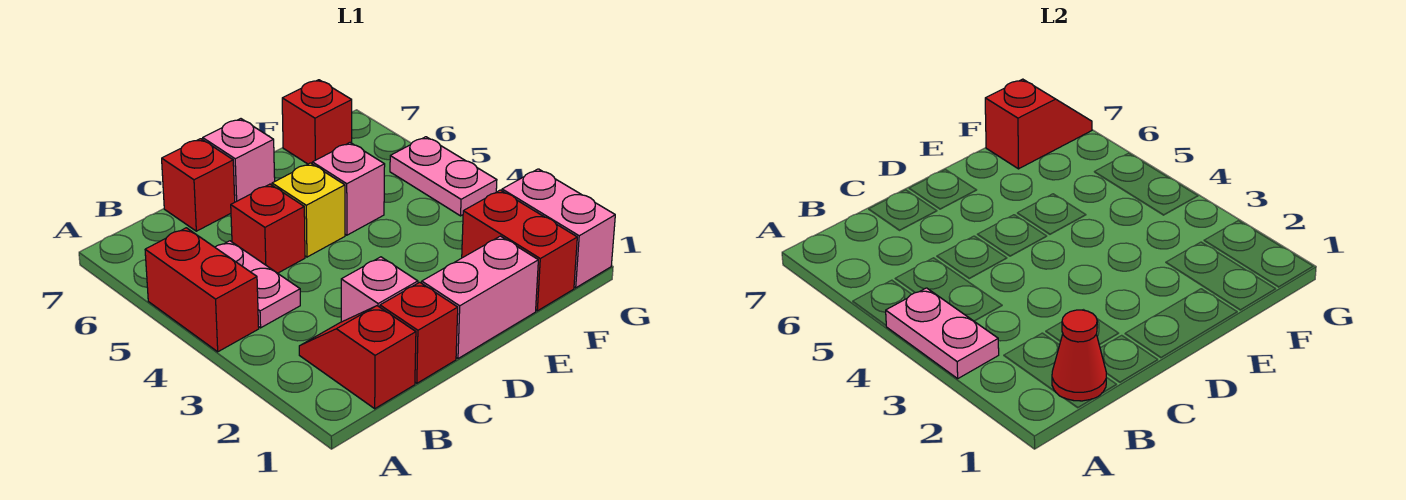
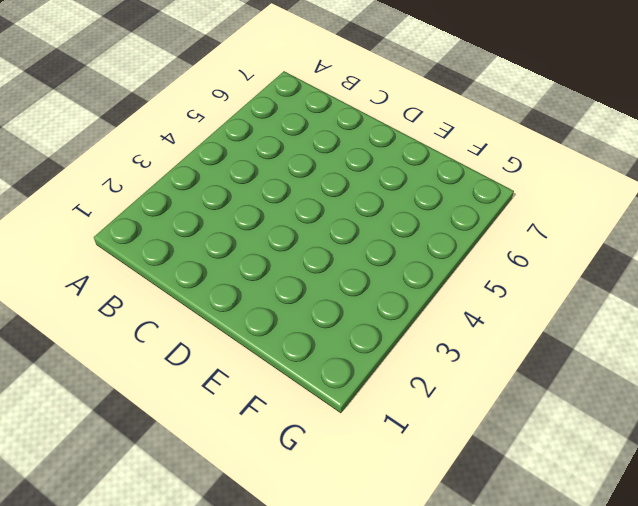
none -> red 1x2 brick [145,228,259,352]
none -> red 1x2 slope [299,306,416,409]
none -> pink 1x2 plate [215,241,300,328]

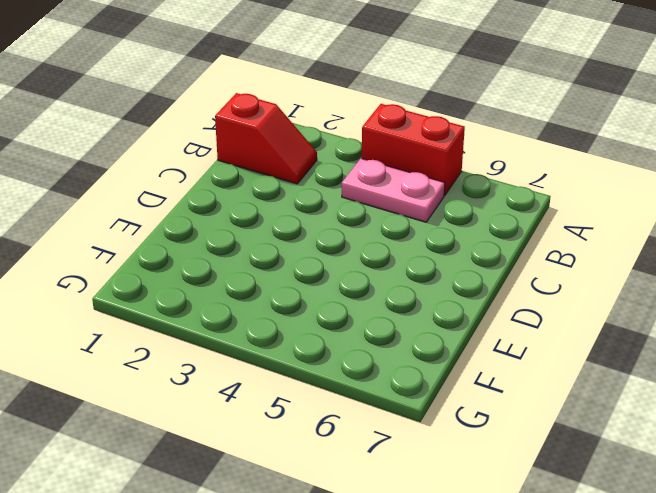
none -> red 1x1 brick [380,282,458,383]
none -> pink 1x1 brick [341,257,418,322]
none -> red 1x1 brick [231,184,305,273]

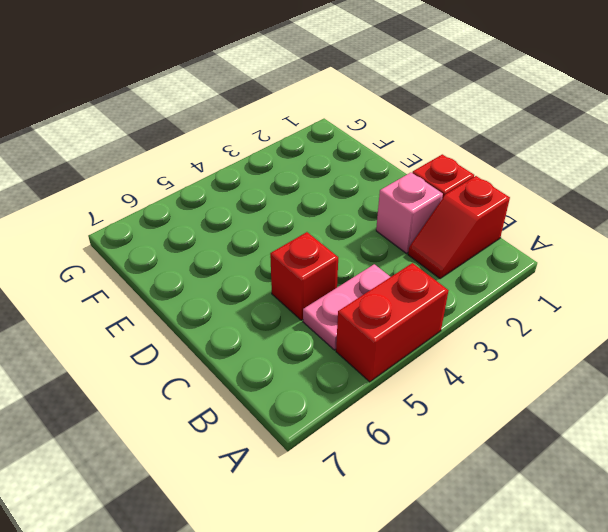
none -> red 1x1 brick [162,139,235,231]
none -> pink 1x2 brick [422,236,538,359]
none -> yellow 1x1 brick [272,163,345,257]

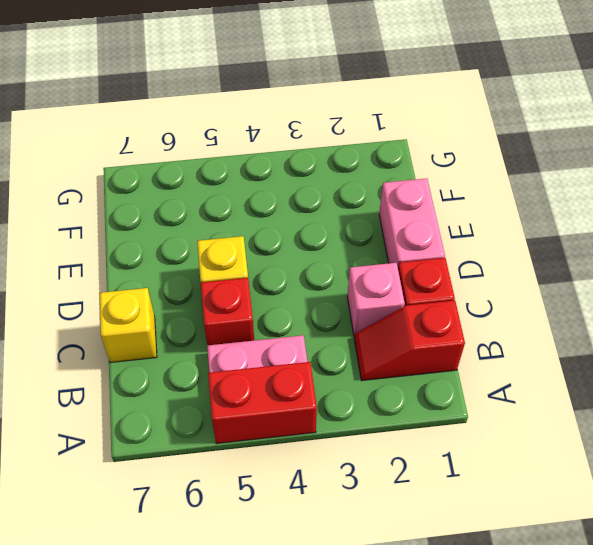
yellow 1x1 brick [100,288,157,363] -> red 1x1 brick [162,139,235,231]
none -> pink 1x1 brick [203,119,275,202]
none -> pink 1x1 brick [312,143,385,235]
none -> red 1x2 brick [462,190,577,311]

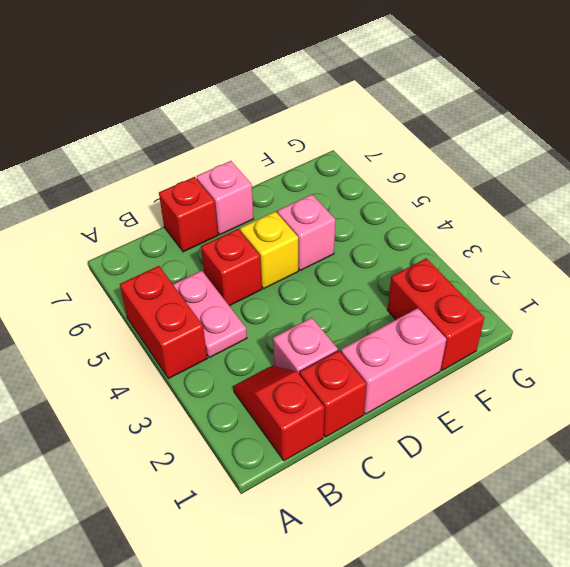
none -> red 1x1 brick [282,80,352,164]
none -> pink 1x2 brick [502,169,615,288]
none -> pink 1x2 plate [390,137,497,216]

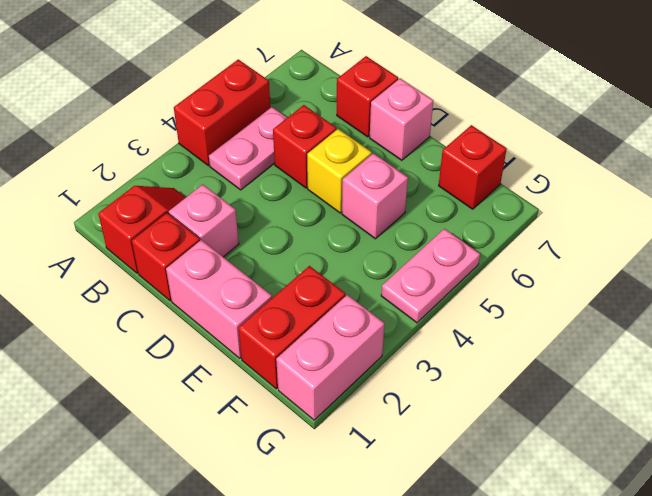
none -> pink 1x2 plate [886,288,999,379]
none -> red 1x1 cone [1052,310,1106,401]
none -> red 1x2 slope [985,79,1092,169]

